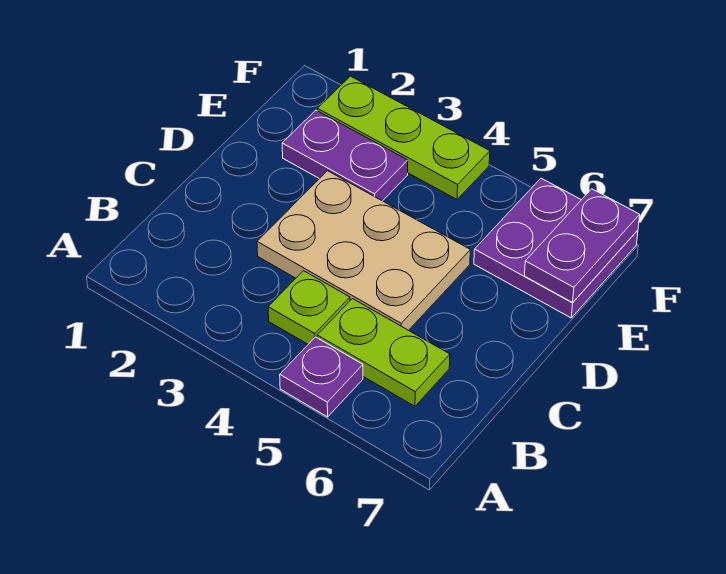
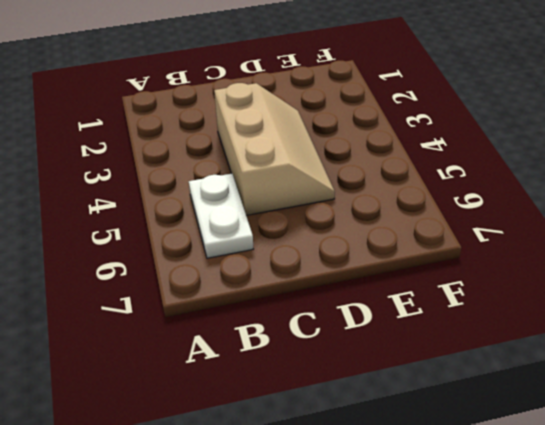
white 1x2 plate [189,174,253,258] -> lime 1x2 plate [317,299,450,406]
tan 2x3 slope [214,83,335,215] -> tan 2x3 plate [257,171,470,330]
none -> purple 1x1 plate [280,337,363,417]
none -> lime 1x1 plate [268,271,350,344]

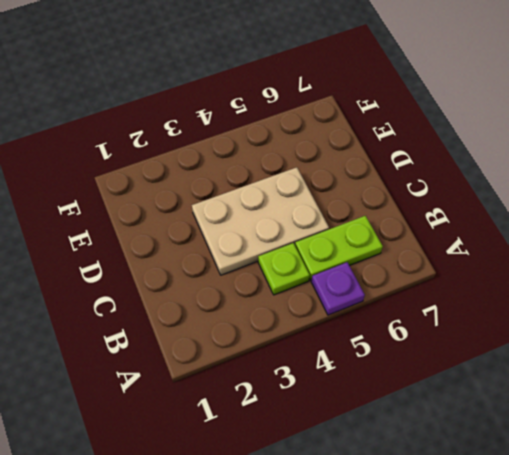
none -> purple 1x2 plate [282,110,408,201]
none -> purple 2x2 plate [474,178,638,318]

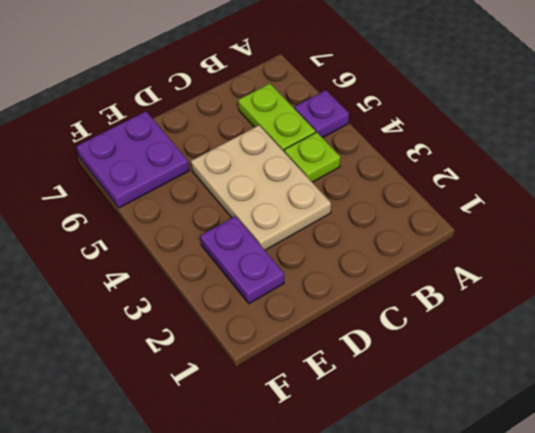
none -> lime 1x3 plate [317,76,490,199]
none -> purple 1x2 plate [524,189,640,302]

